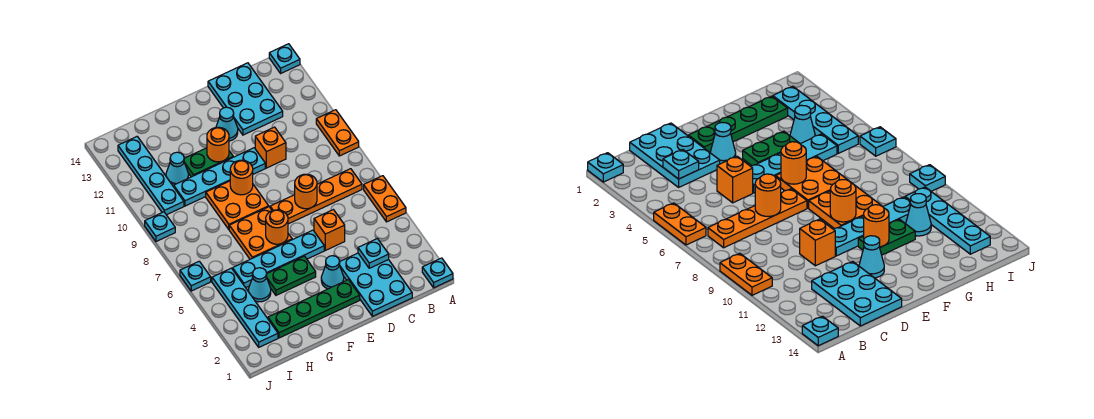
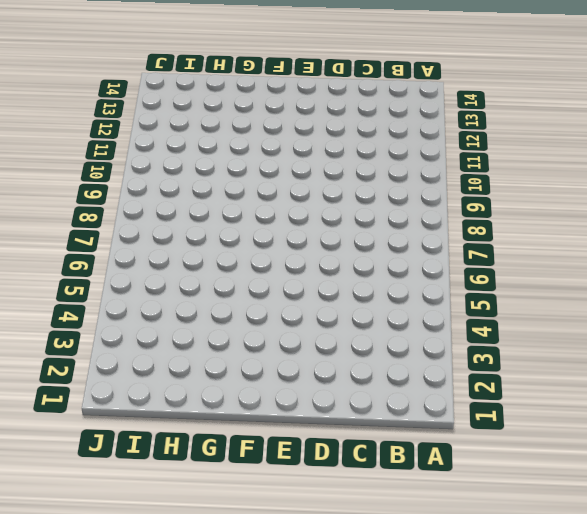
none -> cyan 1x1 plate [422,258,453,288]
none -> orange 1x2 plate [364,176,406,222]
none -> orange 1x2 plate [316,110,359,156]

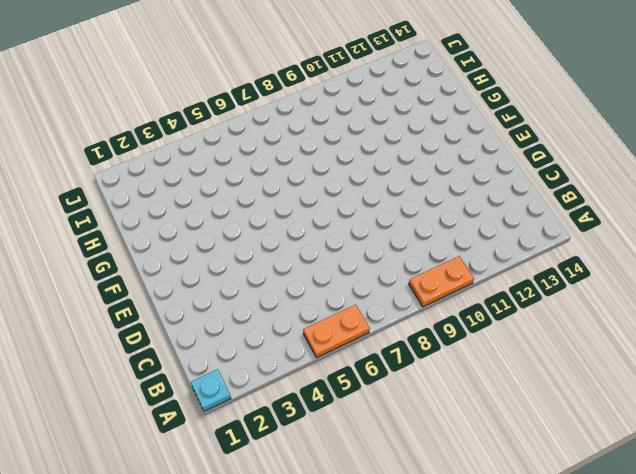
none -> cyan 1x1 plate [269,44,300,73]
none -> orange 1x4 plate [270,169,362,224]
none -> cyan 2x3 plate [340,253,412,316]

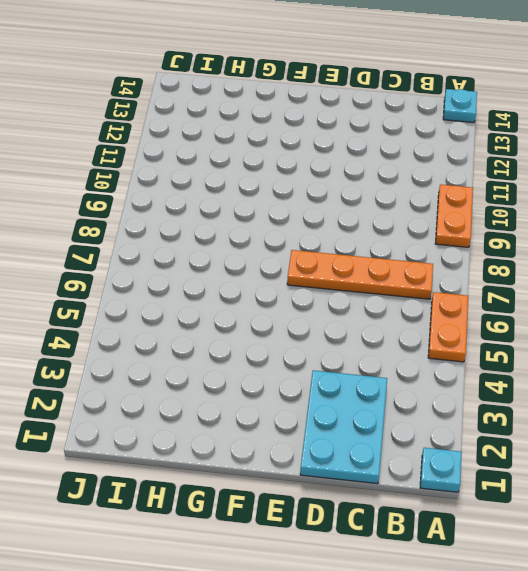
none -> cyan 2x3 plate [208,63,283,135]
none -> orange 1x1 brick [314,210,345,250]
none -> orange 1x1 brick [255,127,286,168]

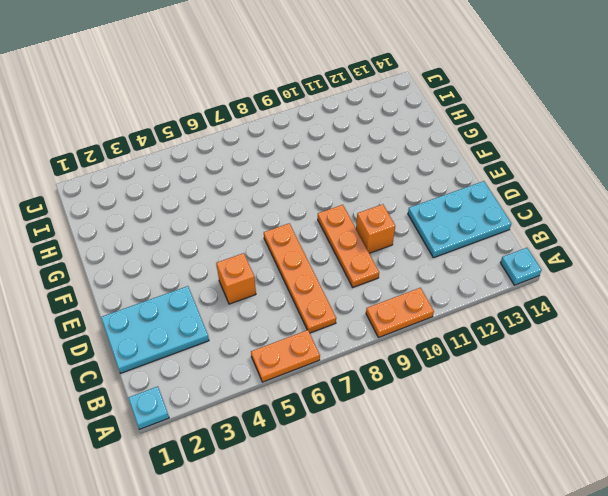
orange 1x3 plate [318,205,379,287] -> none
none -> green 1x4 plate [268,280,360,338]
none -> cyan 1x1 cone [321,256,344,289]
none -> cyan 1x4 plate [233,230,324,288]

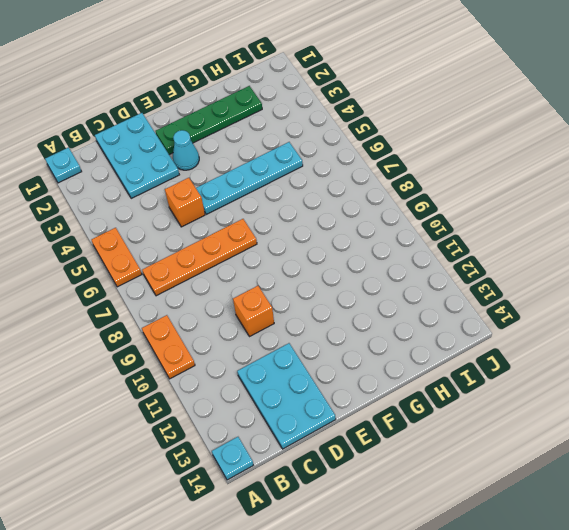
none -> cyan 1x4 plate [174,148,265,206]
none -> cyan 1x1 cone [216,107,238,141]
none -> green 1x2 plate [267,256,316,295]

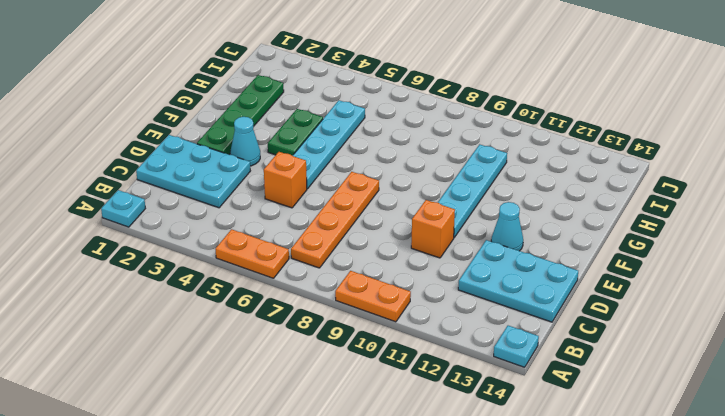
none -> orange 2x2 plate [229,207,292,259]
none -> orange 2x2 plate [206,181,269,229]
none -> green 1x2 plate [184,148,233,177]

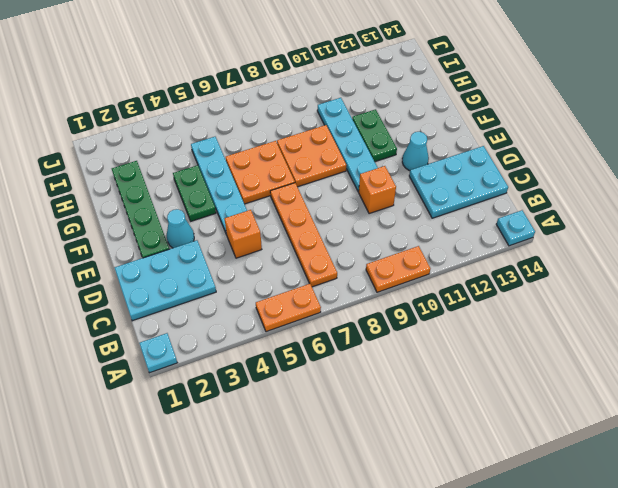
none -> cyan 1x1 cone [248,268,271,302]
none -> cyan 1x1 cone [166,152,188,186]
none -> cyan 1x4 plate [212,268,278,347]

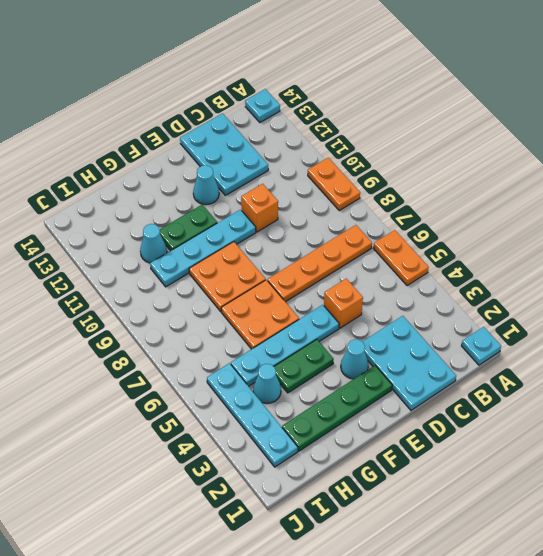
none -> cyan 1x4 plate [118,137,184,215]
none -> cyan 1x1 plate [180,261,211,291]
none -> cyan 1x1 plate [145,212,175,242]

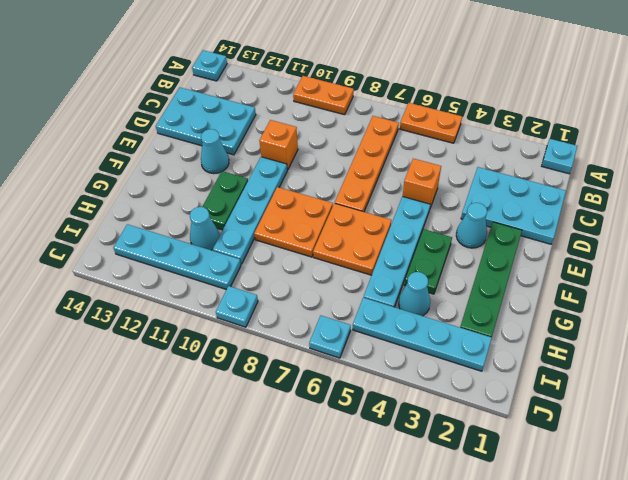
none -> cyan 1x1 plate [358,239,389,268]
none -> orange 1x1 round brick [294,174,317,209]
none -> orange 1x1 round brick [266,210,288,244]

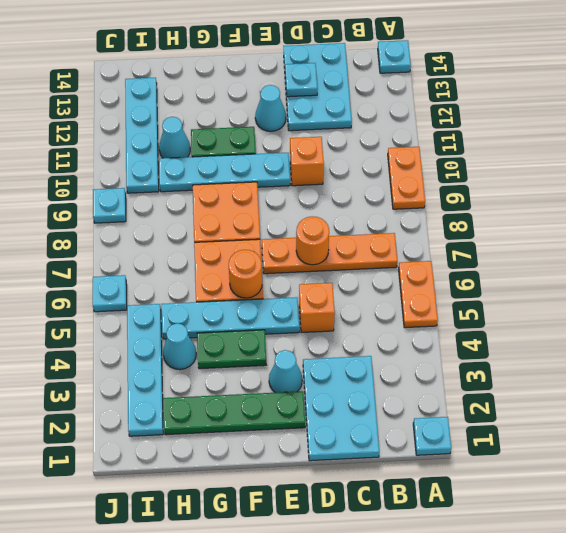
cyan 1x1 plate [285,63,317,97] -> cyan 1x1 plate moved to [358,239,389,268]
none -> orange 1x1 round brick [230,160,253,195]
none -> orange 1x1 round brick [207,127,229,162]

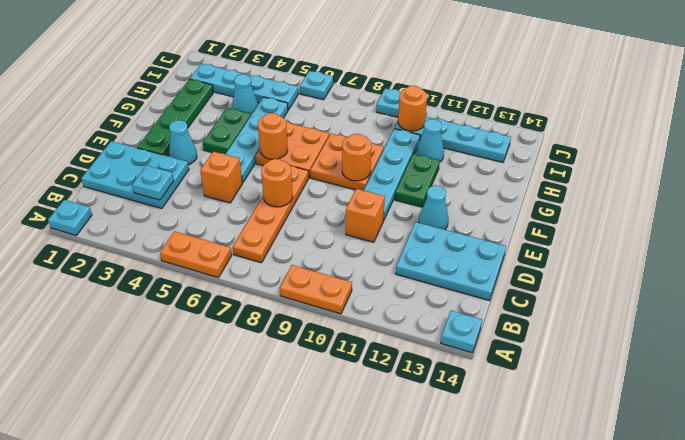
orange 1x1 round brick [398,86,427,131] -> orange 1x1 round brick moved to [207,127,229,162]

